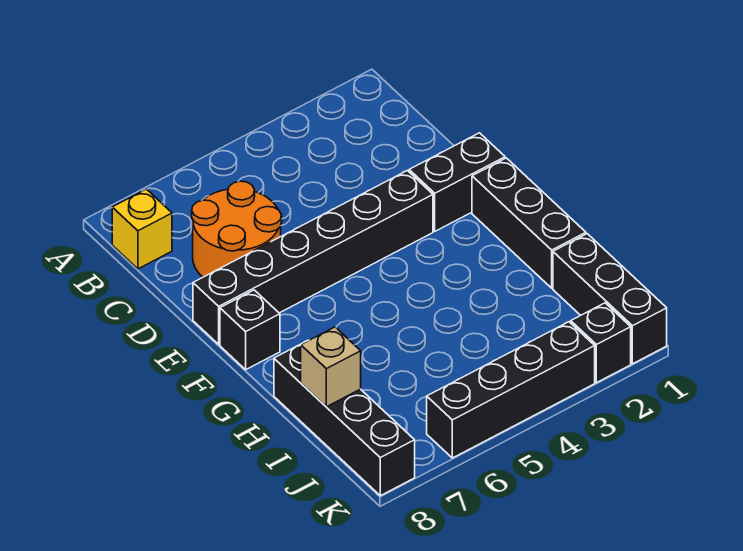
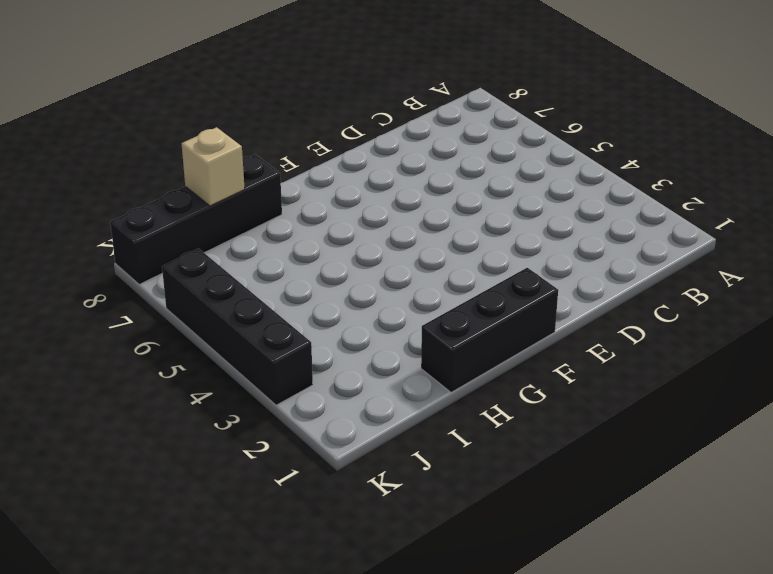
none -> yellow 1x1 brick [112,189,172,269]
none -> orange 2x2 round brick [192,181,282,277]

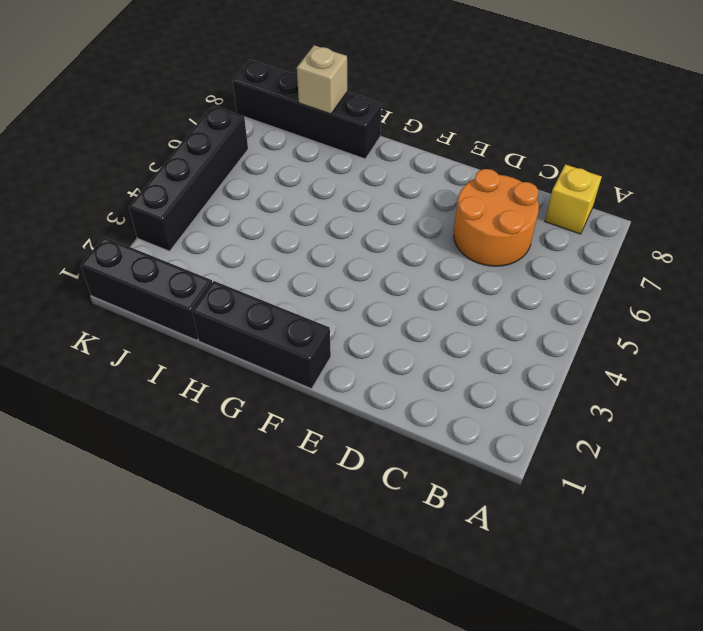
none -> black 1x2 brick [409,133,505,231]
none -> black 1x6 brick [193,170,433,344]

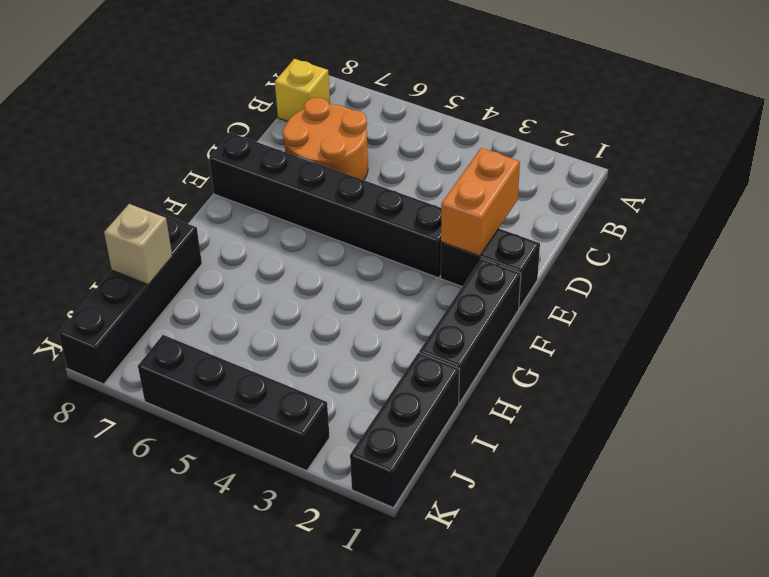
orange 1x2 brick [441,148,520,256] -> none
none -> black 1x1 brick [220,290,280,370]
none -> black 1x1 brick [571,303,631,383]

